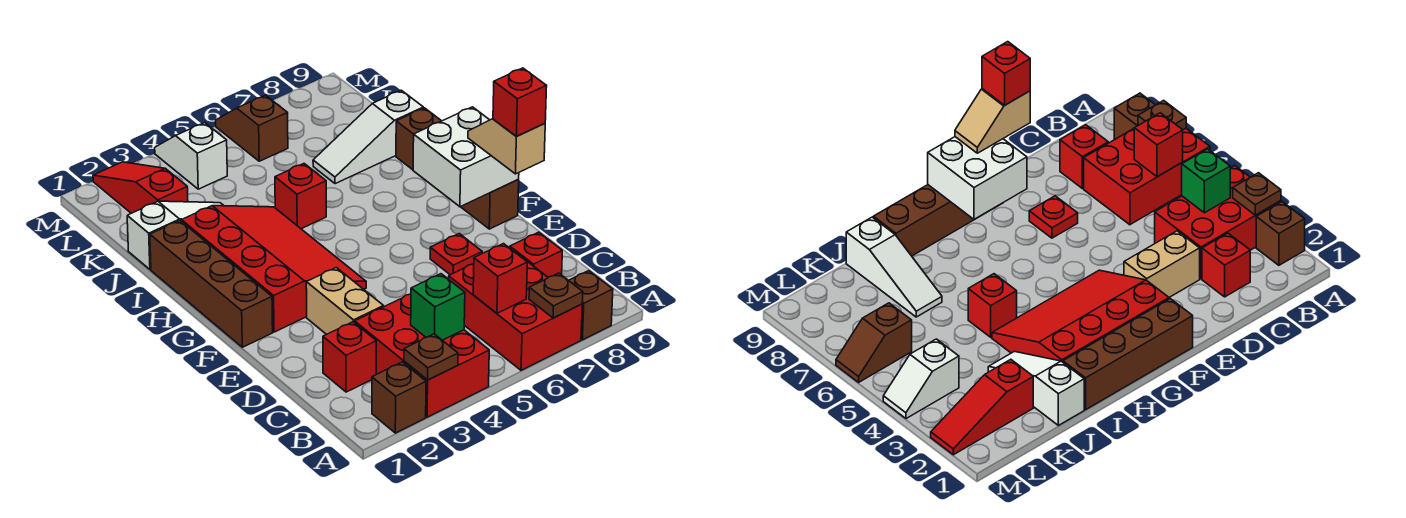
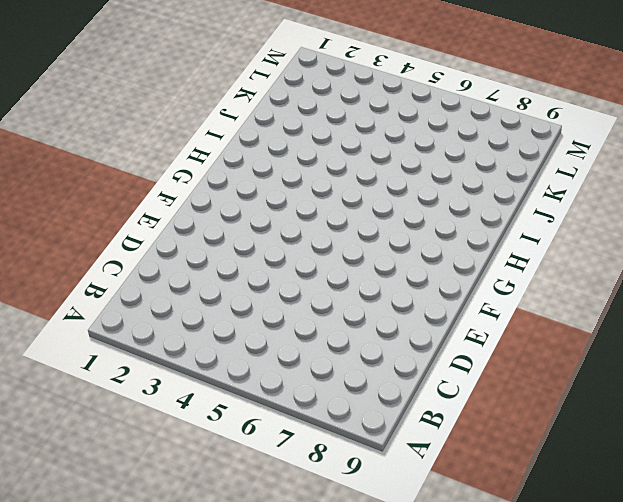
none -> brown 1x1 brick [372,362,426,433]
none -> red 2x3 brick [355,294,489,417]
none -> red 2x3 brick [449,248,582,370]

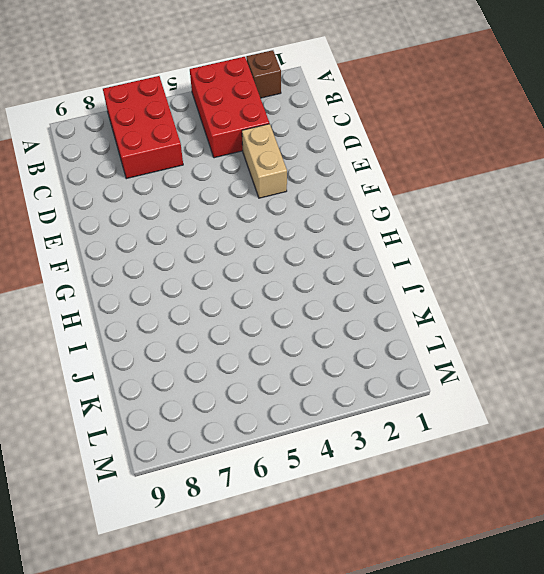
none -> brown 1x1 brick [569,271,613,340]
none -> red 1x1 brick [323,322,376,392]
none -> red 1x1 brick [510,232,562,277]

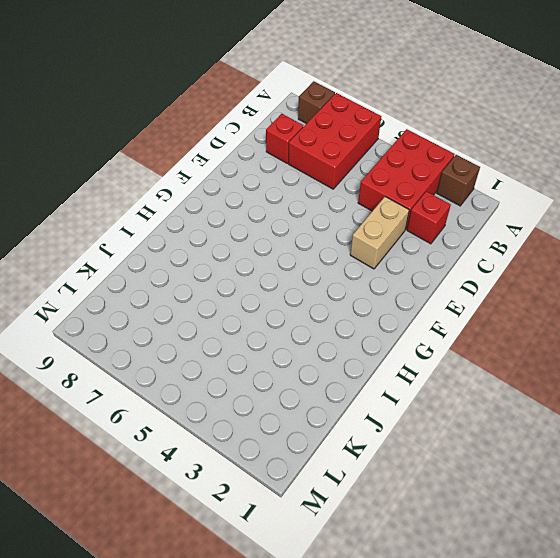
none -> red 1x1 plate [430,234,482,275]
none -> brown 1x4 brick [150,221,273,347]
none -> red 3x4 slope [182,206,366,332]

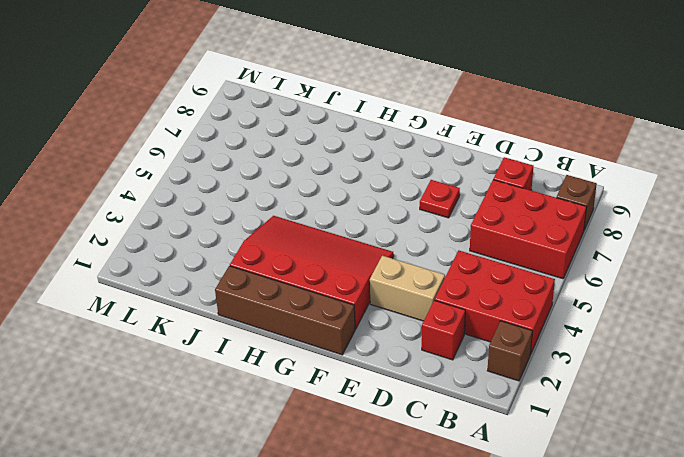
none -> brown 1x4 brick [396,108,519,229]
none -> red 1x1 brick [275,164,326,229]
none -> white 1x3 slope [127,201,224,269]

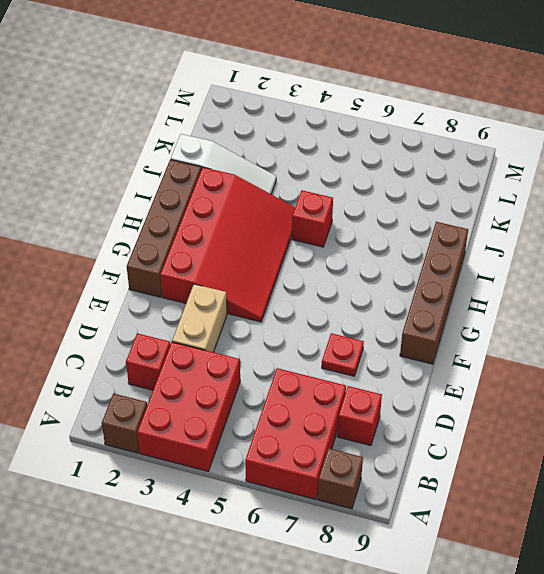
none -> white 1x3 slope [313,90,423,184]
none -> red 1x3 slope [93,162,188,213]
none -> white 1x2 slope [155,123,227,189]

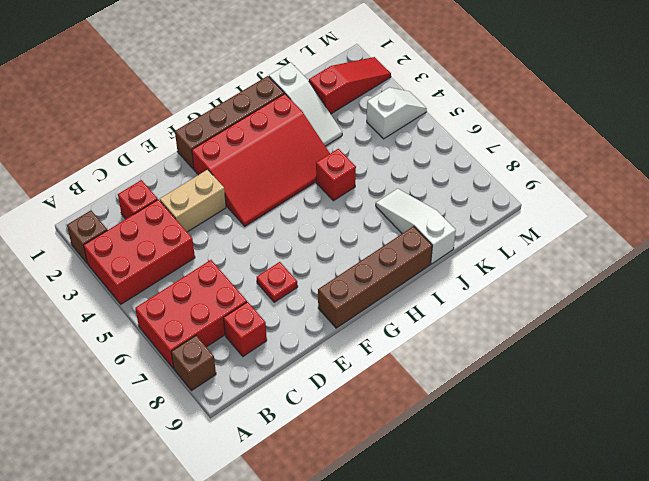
none -> brown 1x2 slope [216,95,288,161]
none -> brown 1x1 plate [404,334,458,380]
none -> brown 1x1 plate [529,273,583,318]

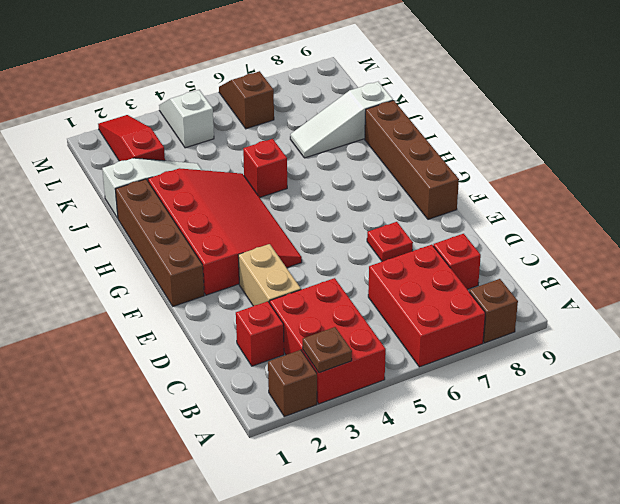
none -> brown 1x1 plate [529,273,583,318]
none -> green 1x1 brick [411,274,465,340]
none -> red 1x1 brick [473,244,527,313]

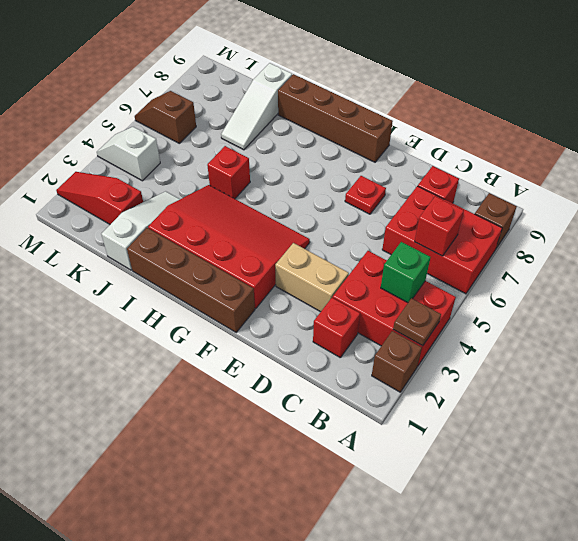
none -> brown 1x1 plate [529,273,583,318]
none -> white 2x2 brick [413,107,519,207]
none -> tan 1x2 slope [468,119,545,174]

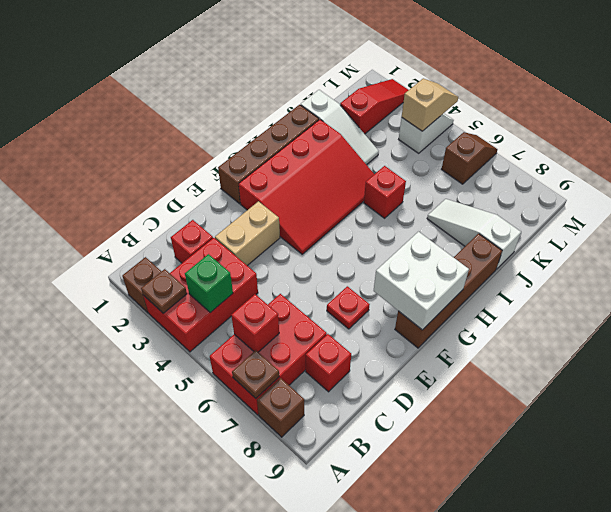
tan 1x2 slope [402,79,458,131] -> tan 1x2 slope moved to [468,119,545,174]
none -> red 1x1 brick [493,68,547,137]

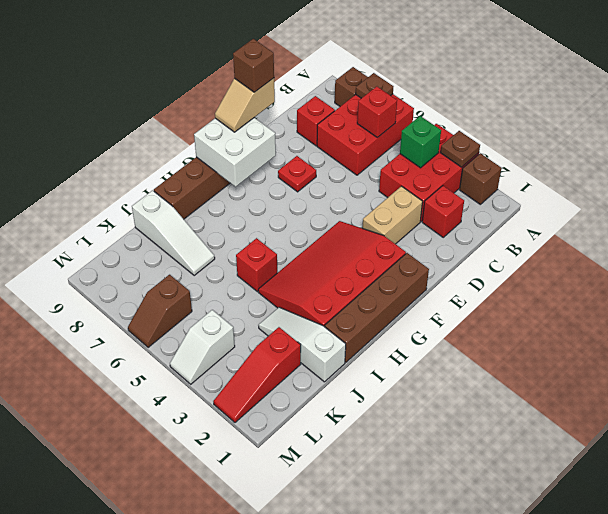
brown 1x1 brick [233,39,274,92] -> red 1x1 brick [493,68,547,137]

